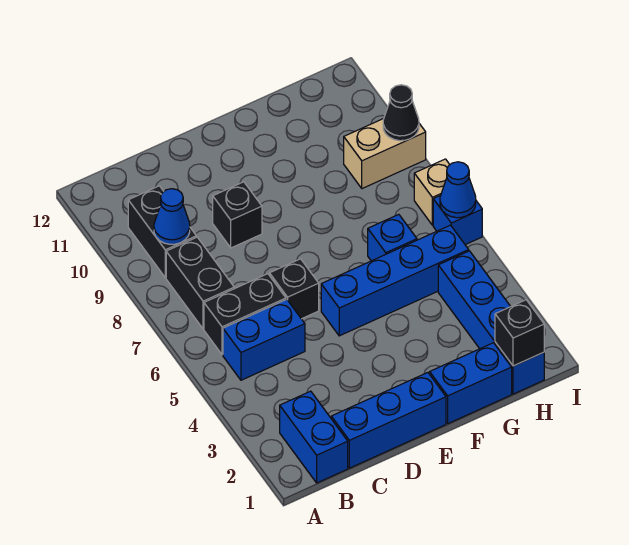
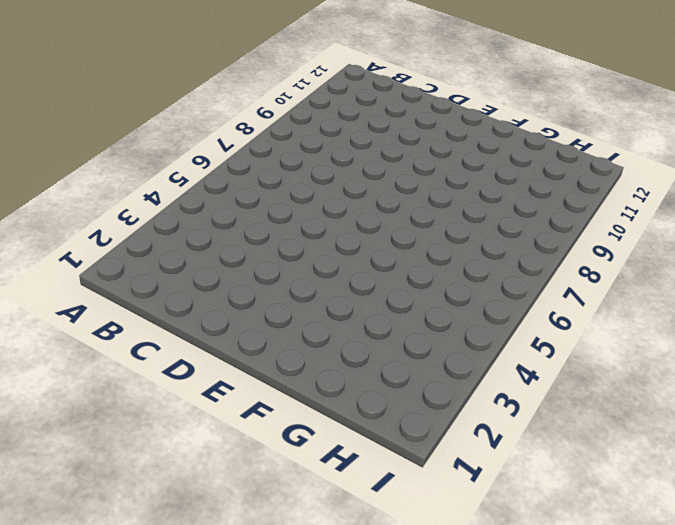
none -> blue 1x2 brick [280,391,348,483]
none -> blue 1x2 brick [223,299,305,380]
none -> black 1x2 brick [204,274,286,355]

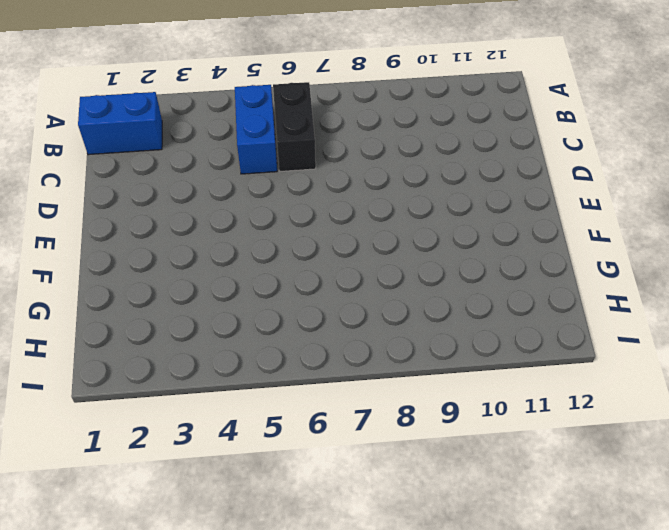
none -> black 1x2 brick [166,237,234,329]
none -> black 1x2 brick [128,186,196,278]
none -> blue 1x3 brick [331,373,446,468]

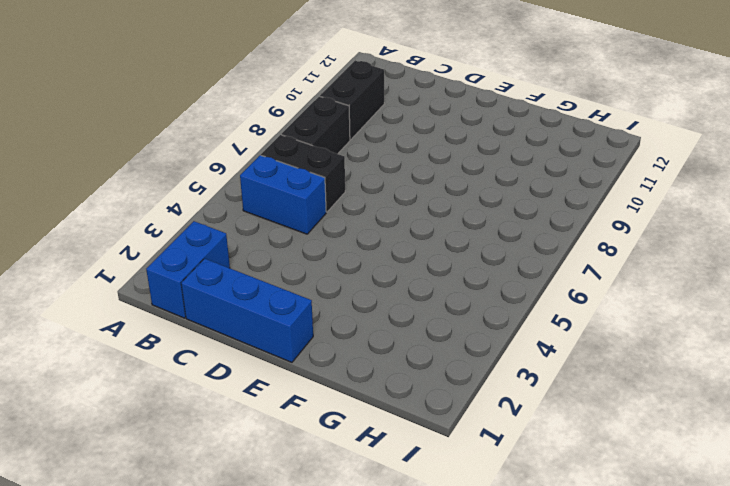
none -> black 1x1 brick [270,259,319,319]
none -> black 1x1 brick [213,182,262,248]
none -> blue 1x4 brick [321,225,469,336]

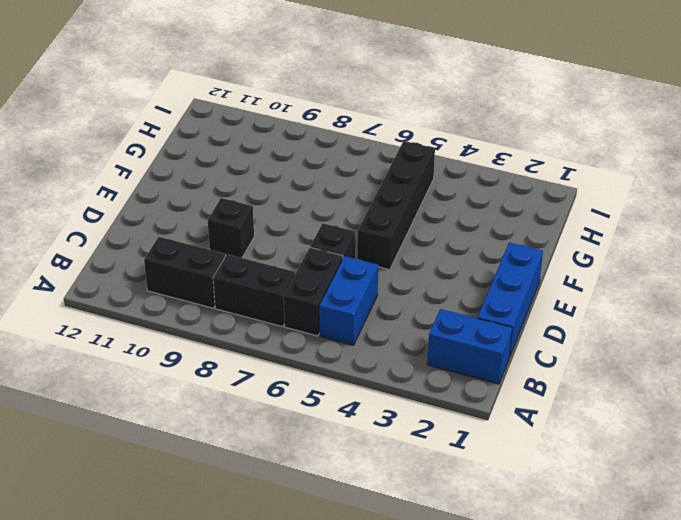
black 1x4 brick [357,141,435,270] -> blue 1x4 brick [321,225,469,336]
none -> blue 1x2 brick [430,343,512,424]
none -> blue 1x1 brick [368,214,417,261]
none -> blue 1x4 brick [438,251,544,394]

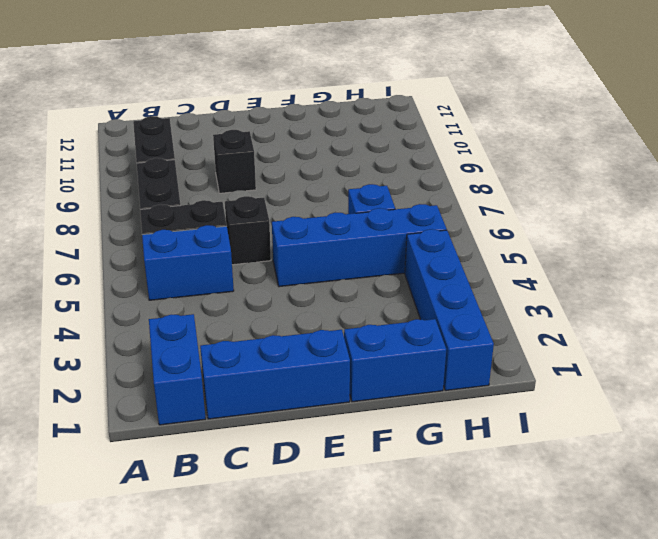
none -> tan 1x2 brick [344,119,426,189]
none -> blue 1x1 brick [433,195,482,245]
none -> tan 1x1 brick [414,159,450,225]

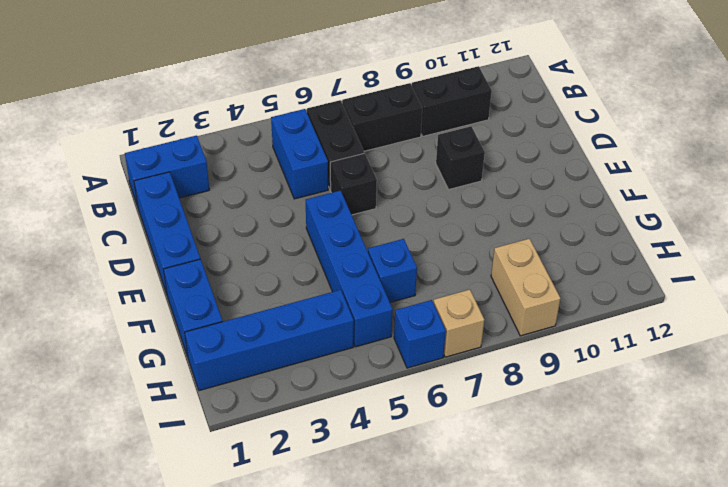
none -> blue 1x1 cone [154,189,190,244]
none -> black 1x1 brick [495,300,544,366]
none -> blue 1x1 cone [440,162,476,218]

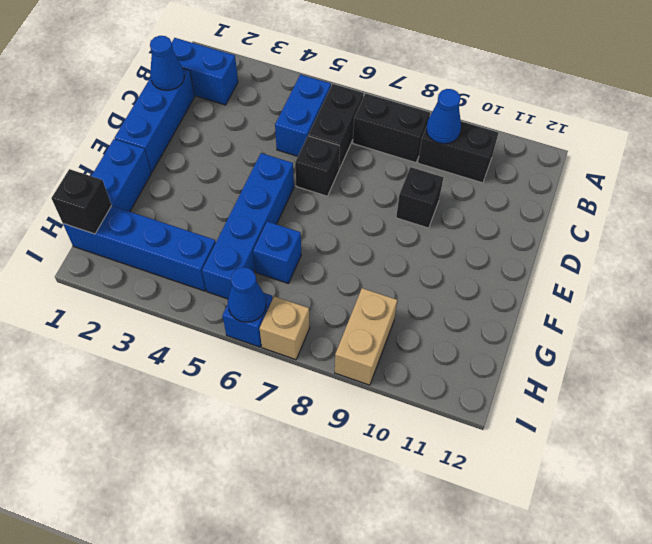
blue 1x1 cone [150,36,184,90] -> none
none -> black 1x1 cone [383,85,419,141]

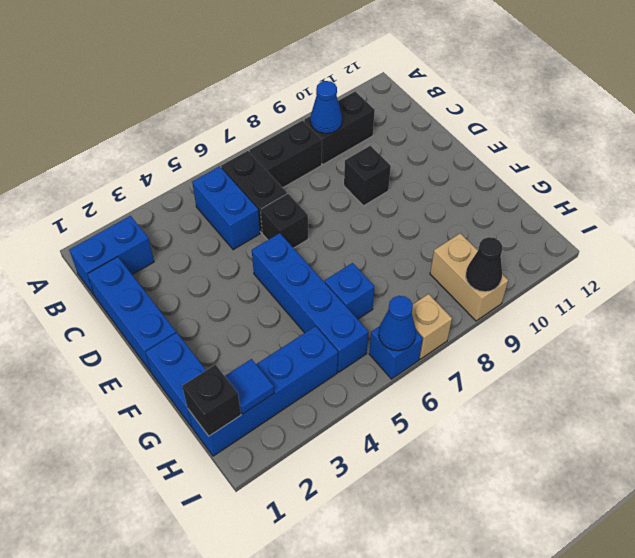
blue 1x1 tile [225,359,274,414] -> none

